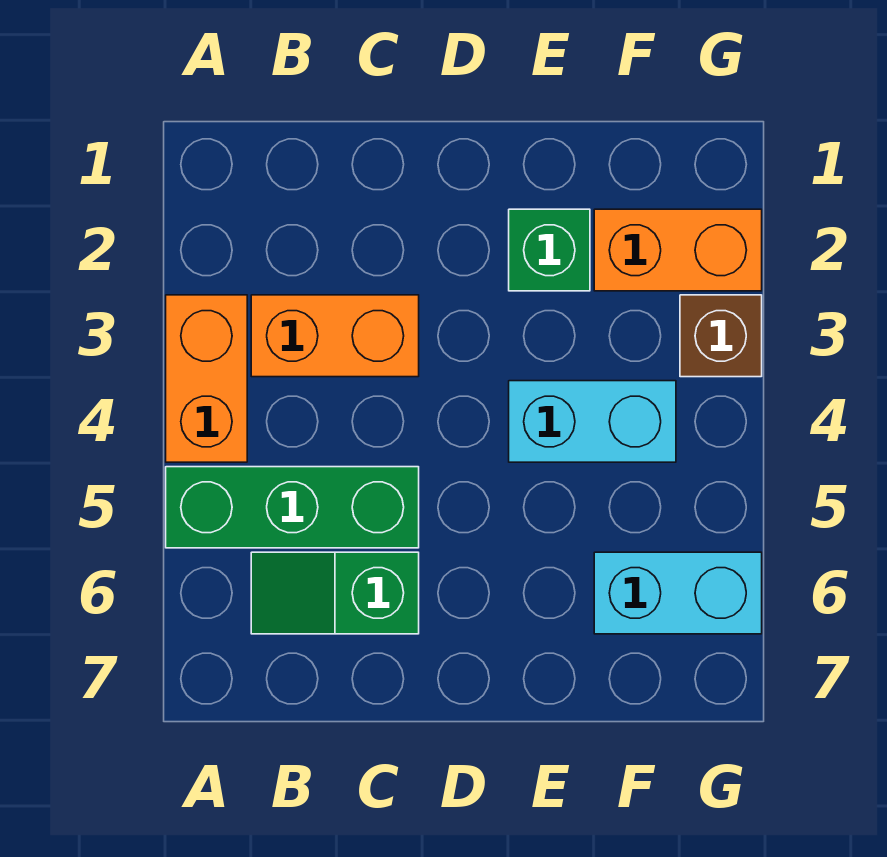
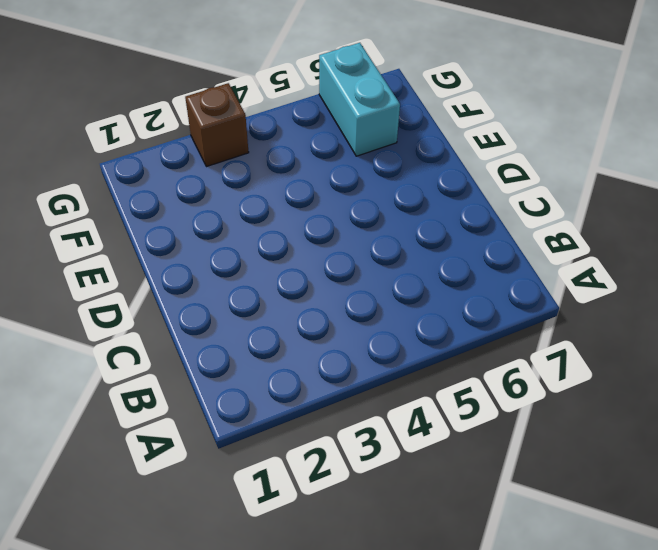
none -> orange 1x2 brick [166,295,247,462]
none -> green 1x3 brick [166,467,419,548]

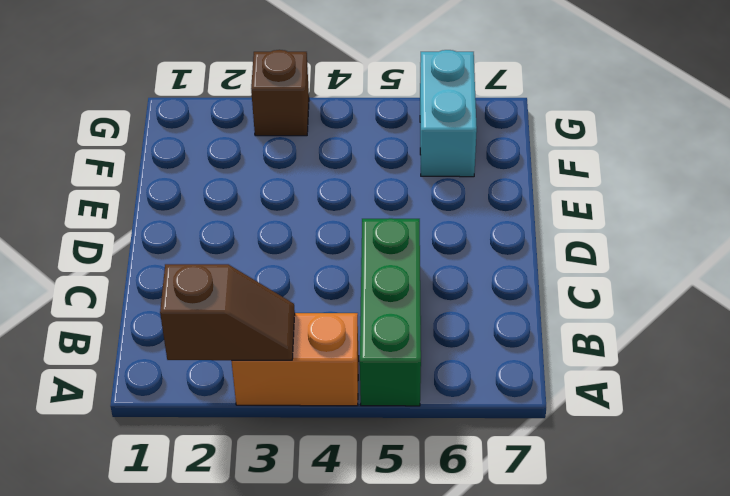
brown 1x2 slope [160,264,295,361] -> none
none -> orange 1x2 brick [251,295,419,377]
none -> green 1x2 slope [251,552,419,634]

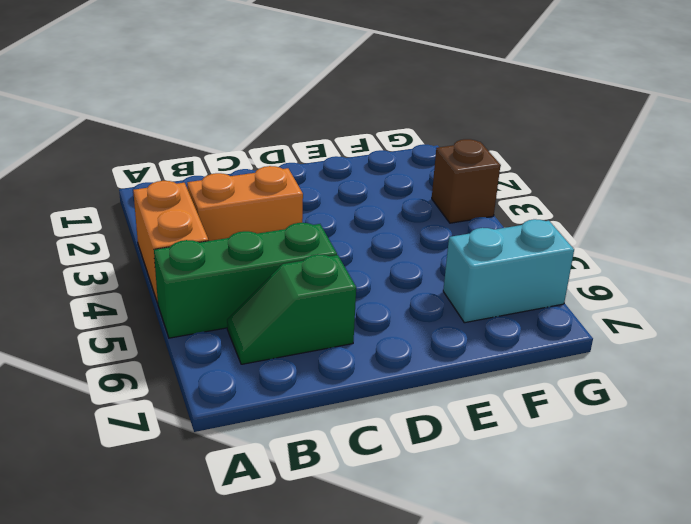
none -> green 1x1 brick [509,209,590,291]
none -> cyan 1x2 brick [509,381,676,462]

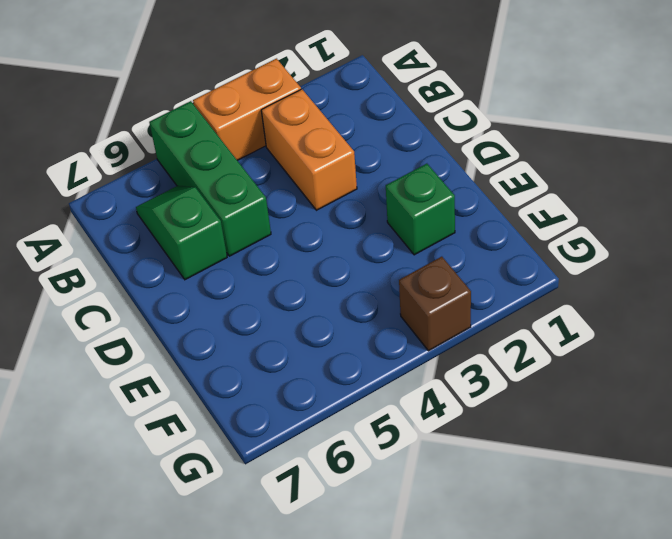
none -> cyan 1x2 brick [509,381,676,462]
none -> orange 1x2 brick [594,209,762,291]

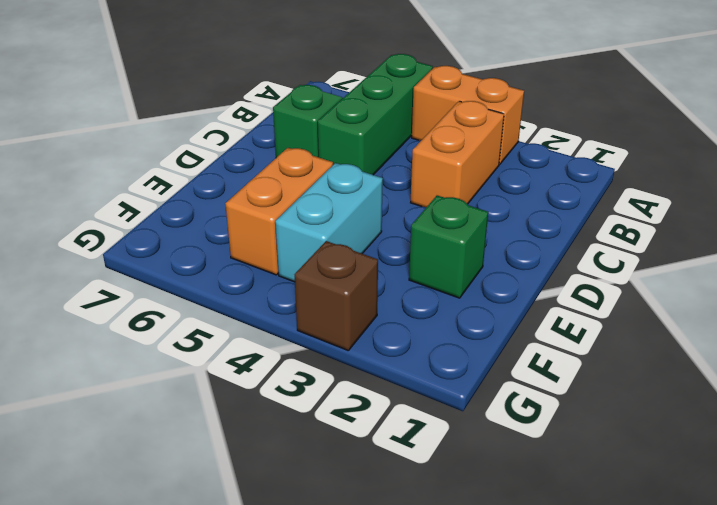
orange 1x2 brick [225,148,333,275] -> orange 1x2 brick moved to [594,209,762,291]
none -> cyan 1x2 brick [594,552,762,634]

